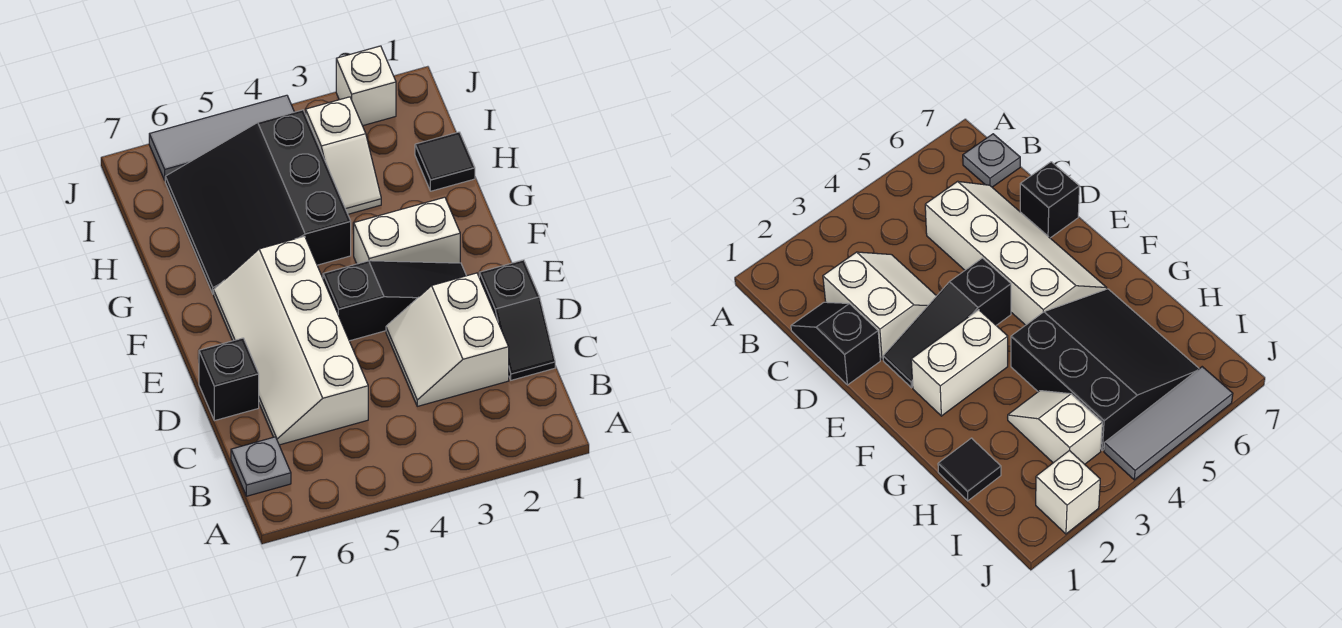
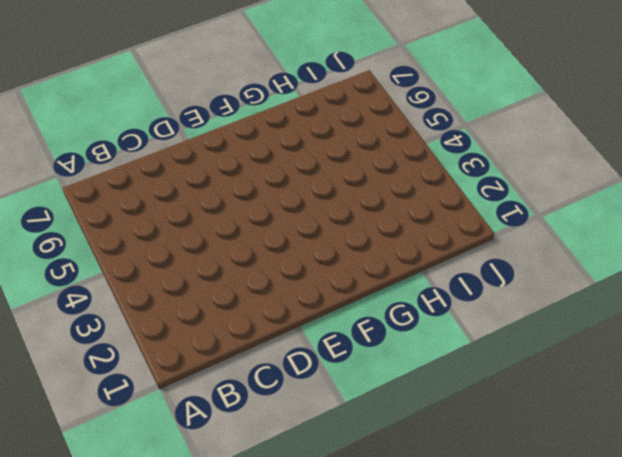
none -> grey 1x1 plate [231,437,291,496]
none -> black 1x2 slope [479,260,555,380]
none -> white 2x2 slope [386,273,509,406]

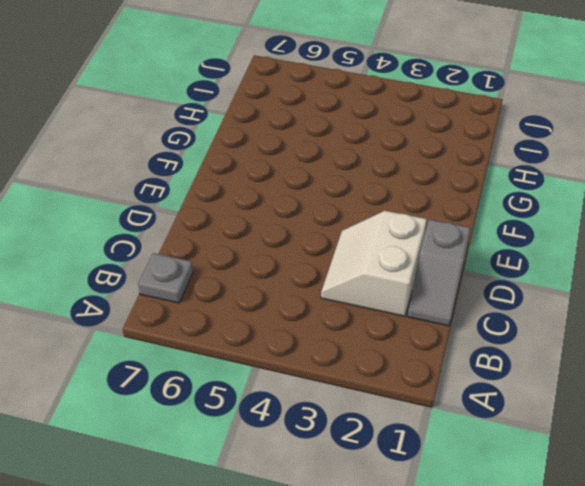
grey 1x2 slope [407,219,470,326] -> black 1x2 slope [479,260,555,380]
none -> white 2x4 slope [214,236,368,445]
none -> black 1x1 brick [199,338,259,421]
none -> black 1x3 slope [323,261,466,341]

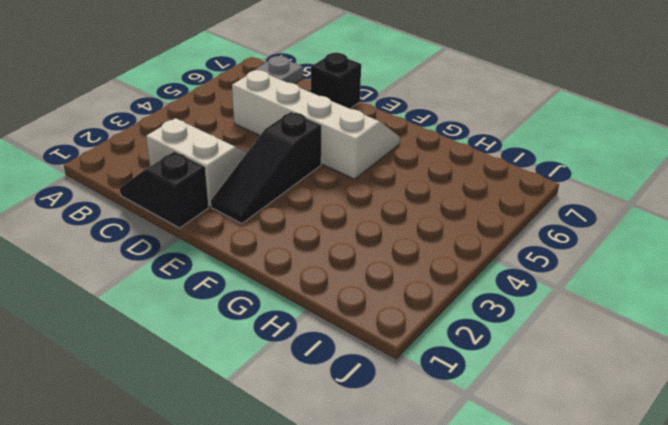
none -> white 1x2 brick [354,197,460,264]
none -> black 3x3 slope [165,110,351,294]
none -> black 1x1 tile [415,132,475,191]

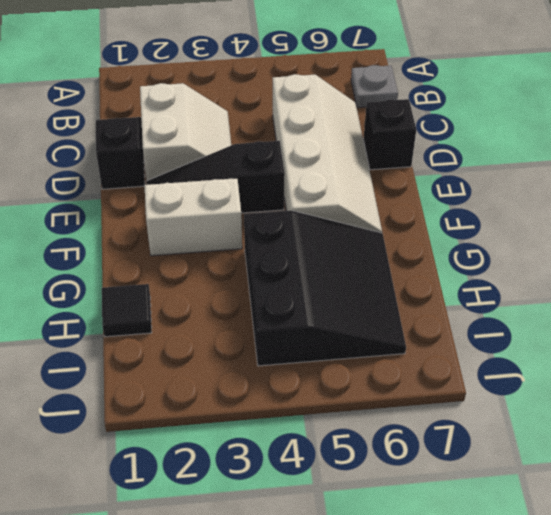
none -> white 1x2 slope [306,97,381,214]
none -> white 1x1 brick [336,46,396,126]
none -> grey 1x3 tile [149,95,294,180]

